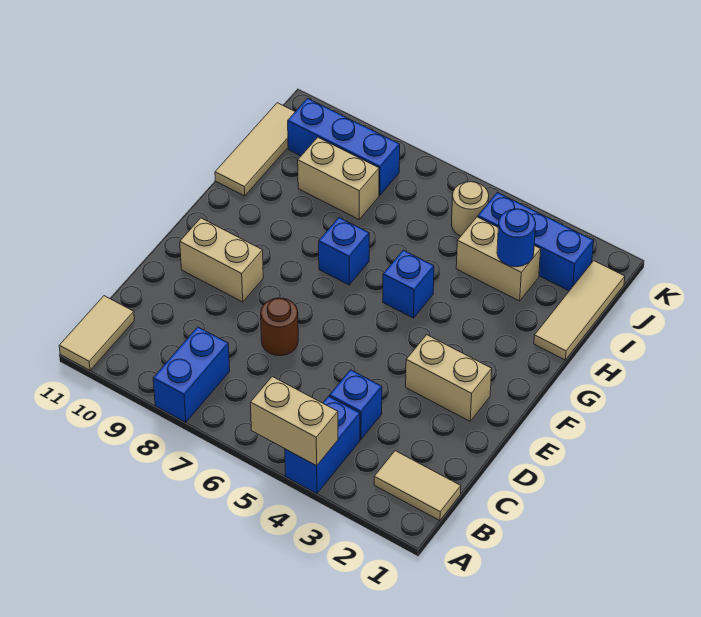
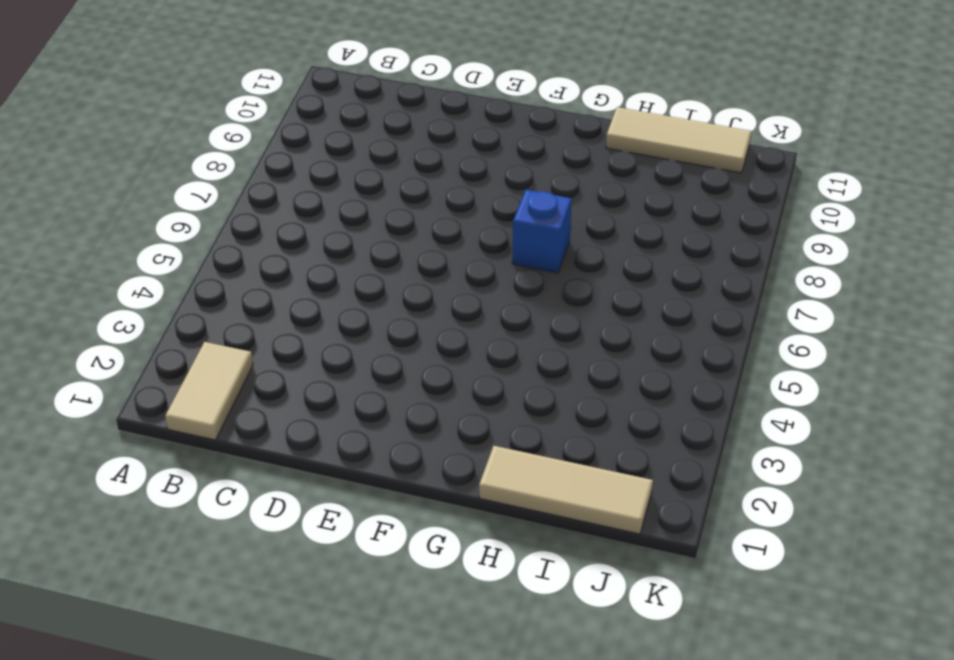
none -> blue 1x2 brick [285,396,360,494]
none -> blue 1x2 brick [153,327,230,422]
none -> tan 1x2 tile [59,296,134,370]

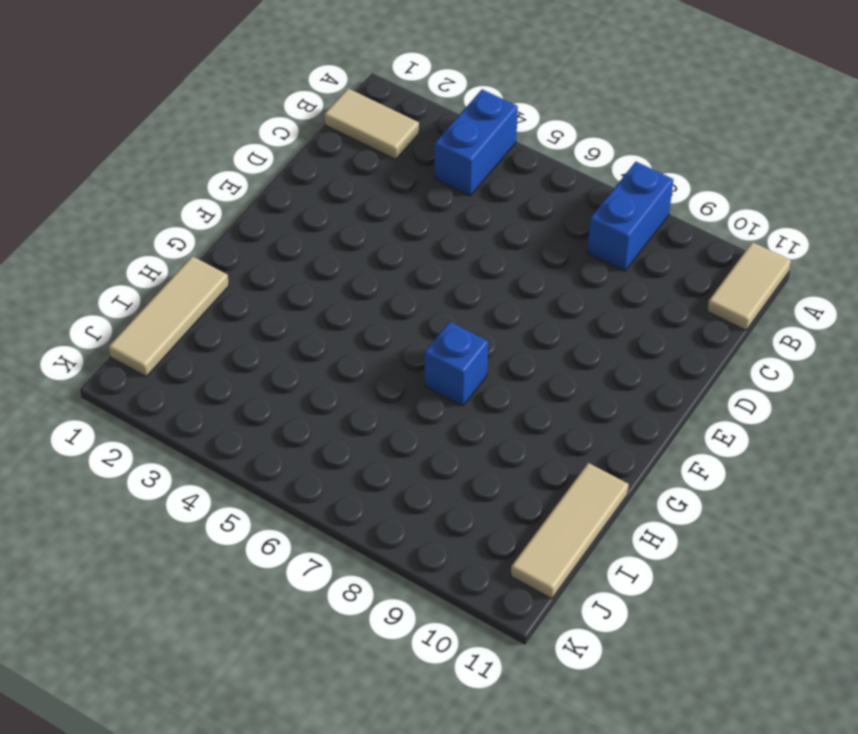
none -> blue 1x1 brick [329,370,382,439]
none -> brown 1x1 round brick [261,298,298,356]
none -> tan 1x2 brick [406,335,492,421]

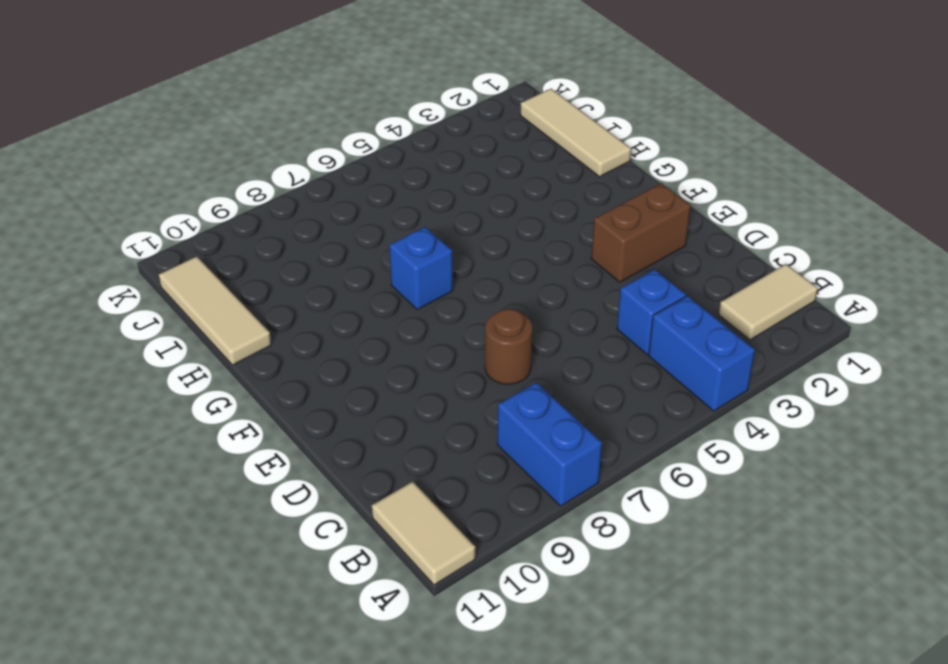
brown 1x2 brick [591,183,691,282] -> tan 1x2 brick [406,335,492,421]
none -> tan 1x2 brick [180,218,263,302]
none -> blue 1x1 brick [383,250,434,318]
none -> tan 1x2 brick [456,217,541,301]

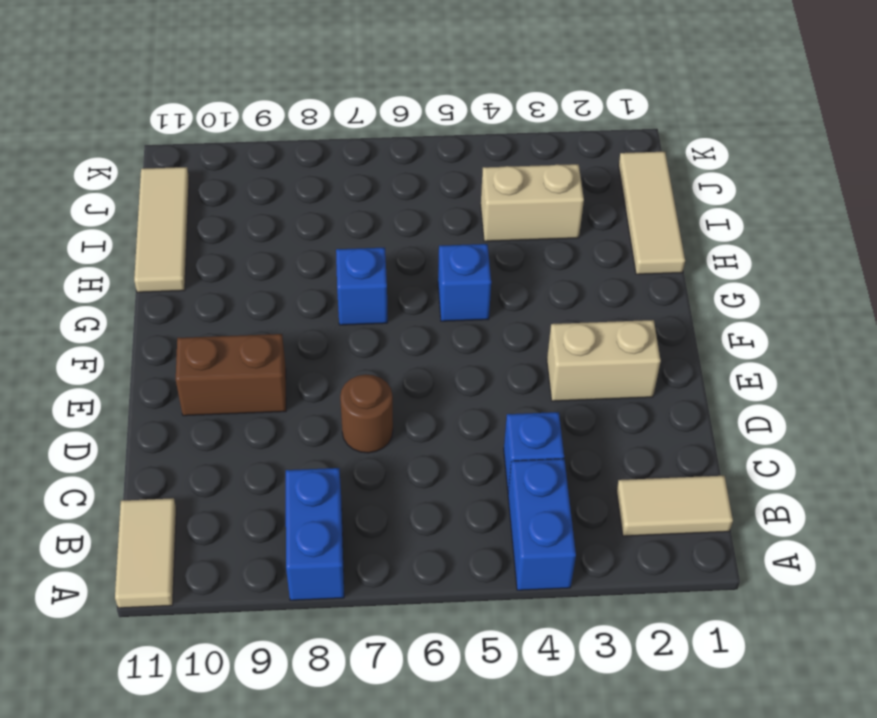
brown 1x2 brick [176,334,286,416] -> tan 1x2 brick [180,218,263,302]
none -> tan 1x2 brick [298,137,379,219]
none -> blue 1x3 brick [478,193,594,291]
none -> tan 1x1 round brick [452,182,489,236]

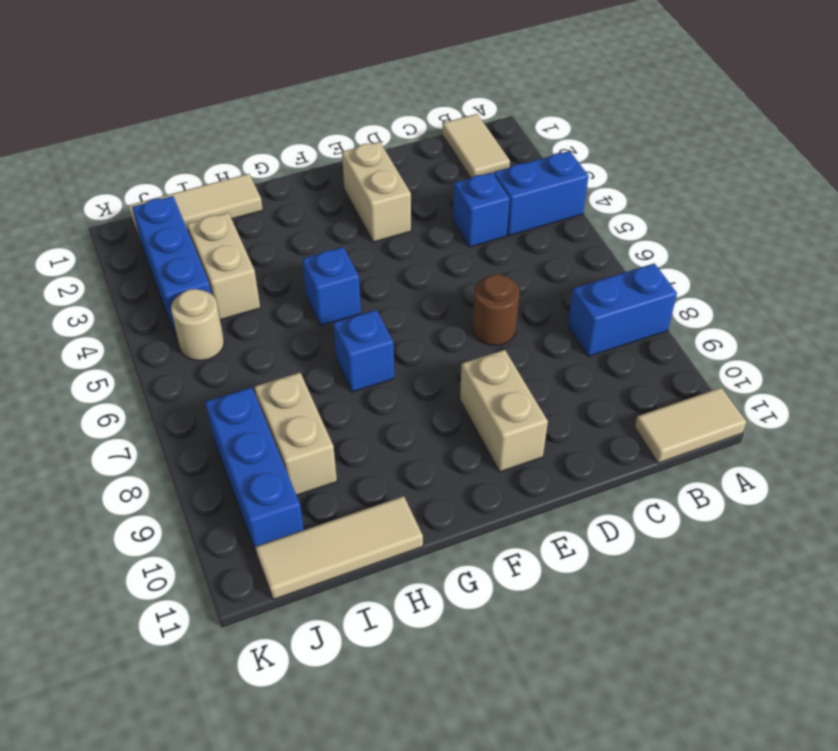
none -> tan 1x2 brick [250,377,338,466]
none -> blue 1x1 round brick [497,209,536,267]

